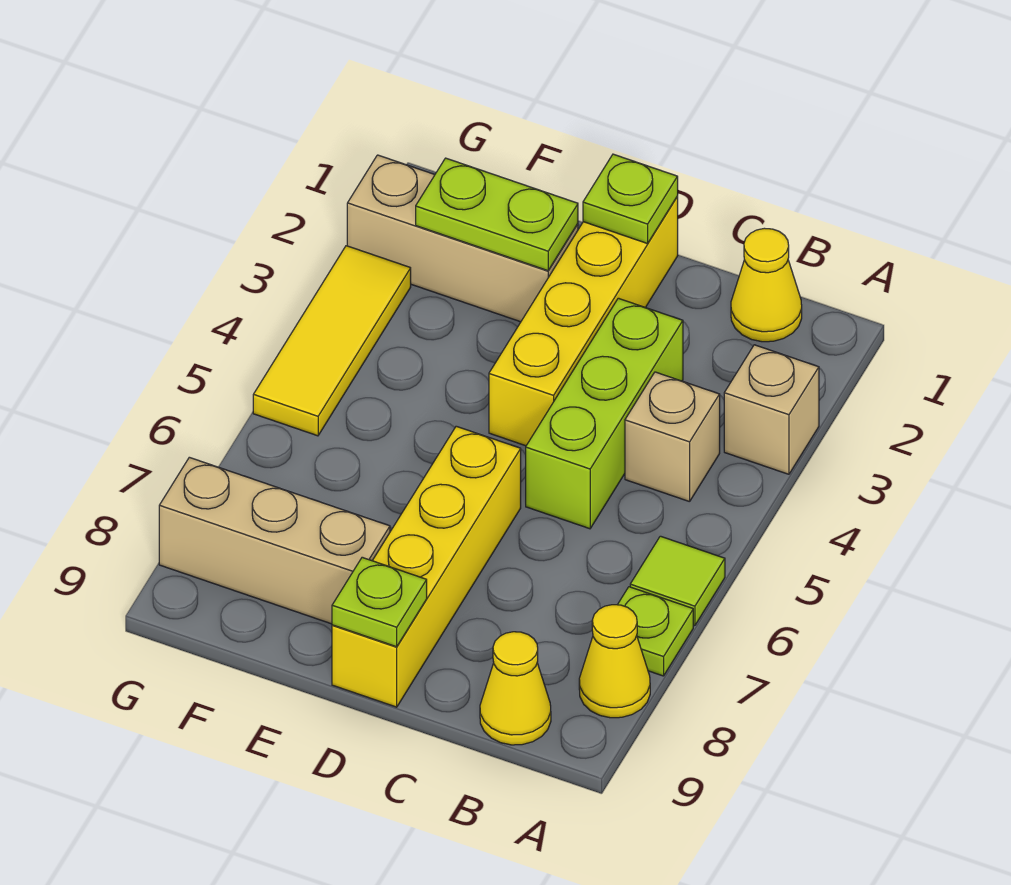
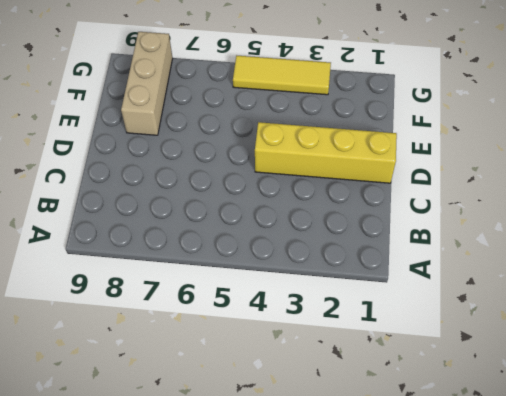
none -> tan 1x1 brick [724,345,819,474]
none -> lime 1x1 tile [630,536,725,626]
none -> lime 1x1 plate [618,587,693,676]

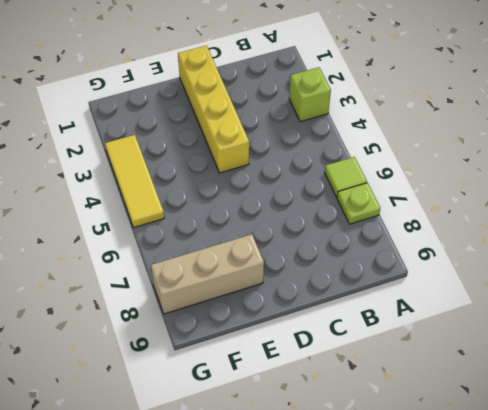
lime 1x1 brick [289,67,331,122] -> tan 1x1 brick [724,345,819,474]
none -> yellow 1x1 cone [579,605,650,718]
none -> yellow 1x1 cone [731,228,802,342]
none -> tan 1x1 brick [625,372,720,502]

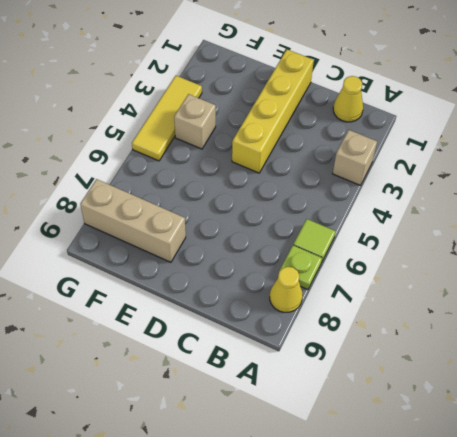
tan 1x1 brick [174,94,216,149] -> tan 1x1 brick moved to [625,372,720,502]
none -> yellow 1x1 cone [480,632,551,745]
none -> lime 1x3 brick [526,298,683,529]
none -> yellow 1x4 brick [332,426,521,707]

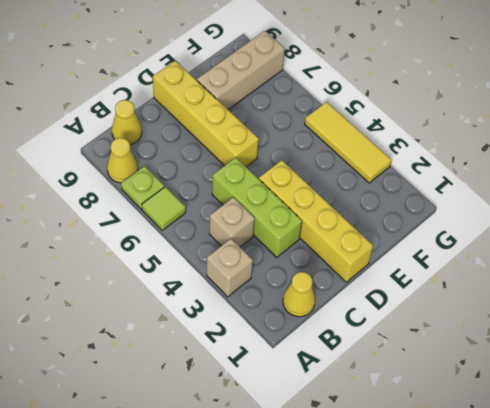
none -> tan 1x3 brick [347,155,578,322]
none -> lime 1x1 plate [583,154,678,244]
none -> lime 1x1 plate [332,557,427,647]

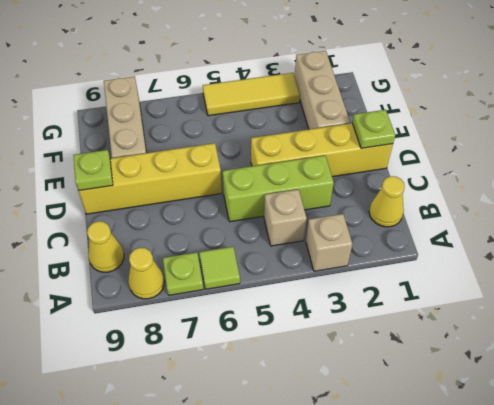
none -> lime 1x2 plate [416,158,578,271]

